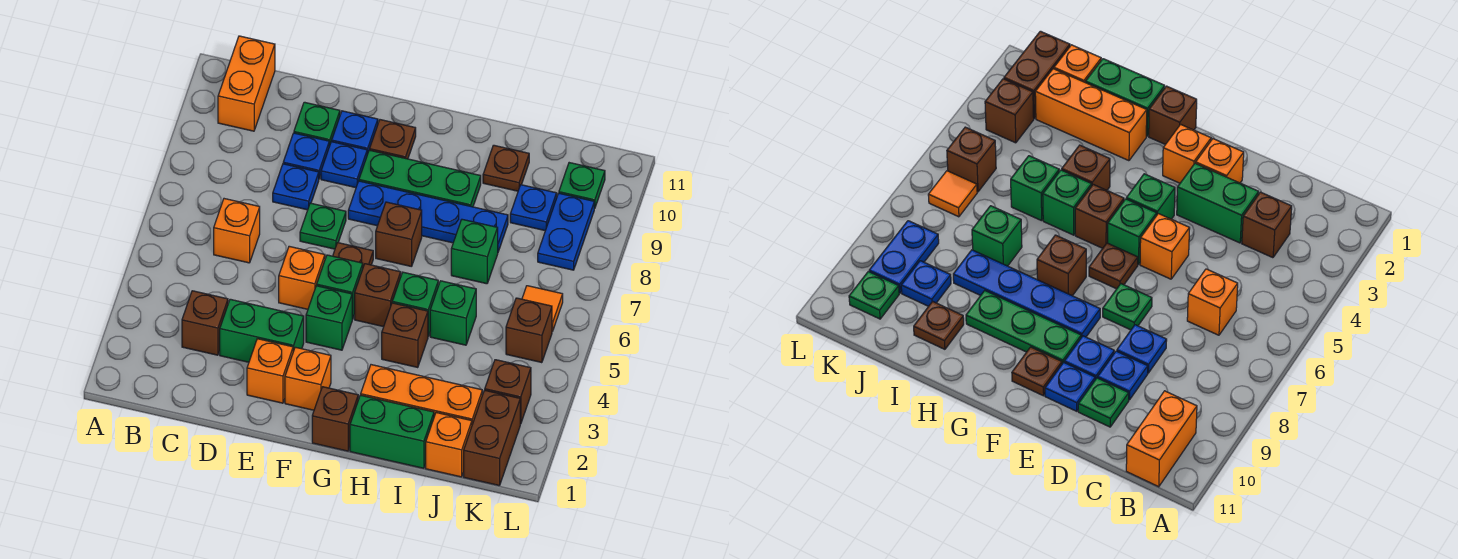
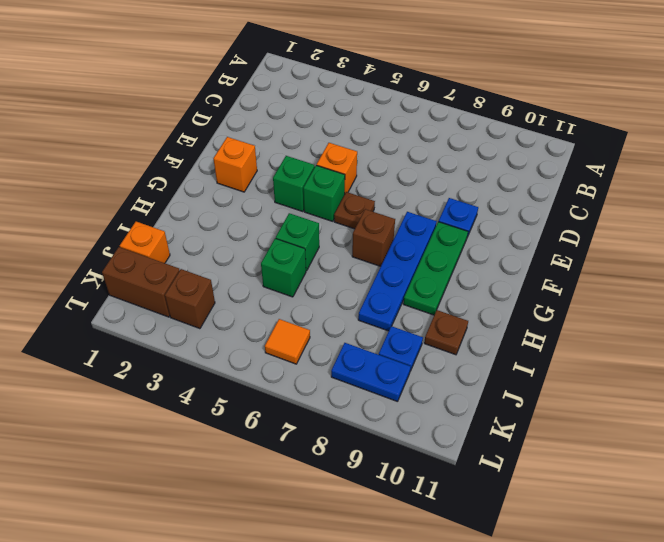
none -> orange 1x2 brick [218,36,275,131]
none -> brown 1x1 brick [182,291,228,355]
none -> orange 1x1 brick [214,199,260,263]
none -> green 1x2 brick [220,299,304,362]

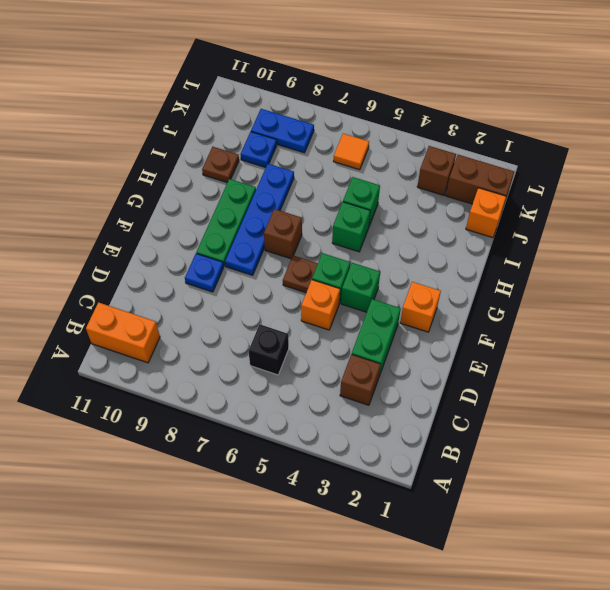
black 1x1 brick [249,324,289,375] -> orange 1x1 brick [214,199,260,263]
none -> blue 1x1 plate [273,164,319,210]
none -> blue 1x1 plate [283,133,329,178]
none -> green 1x1 plate [294,102,340,146]
none -> orange 1x1 brick [247,339,293,403]

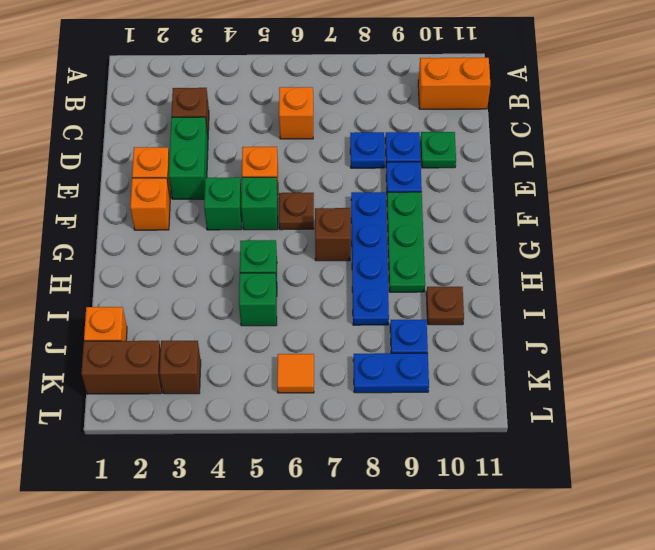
none -> green 1x1 plate [300,203,346,249]
none -> blue 1x1 plate [332,111,378,154]
none -> brown 1x1 plate [370,120,416,159]
none -> brown 1x1 brick [312,387,358,451]

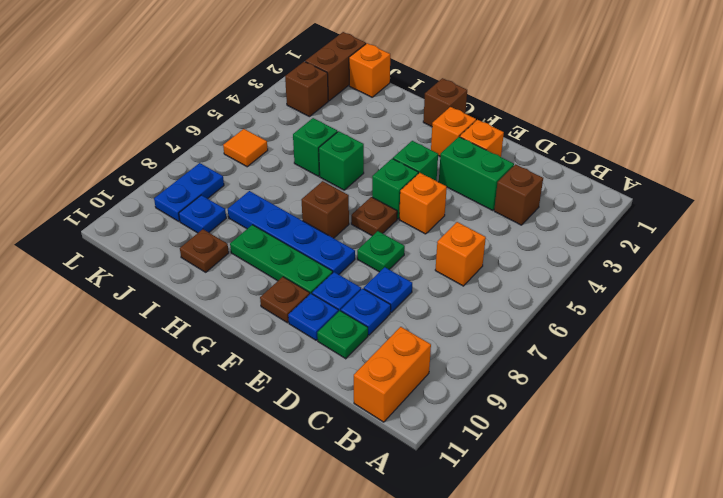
none -> brown 1x1 brick [355,264,401,327]
none -> green 1x2 brick [350,395,434,468]
none -> orange 1x3 brick [361,365,482,424]
none -> brown 1x1 brick [382,303,428,368]

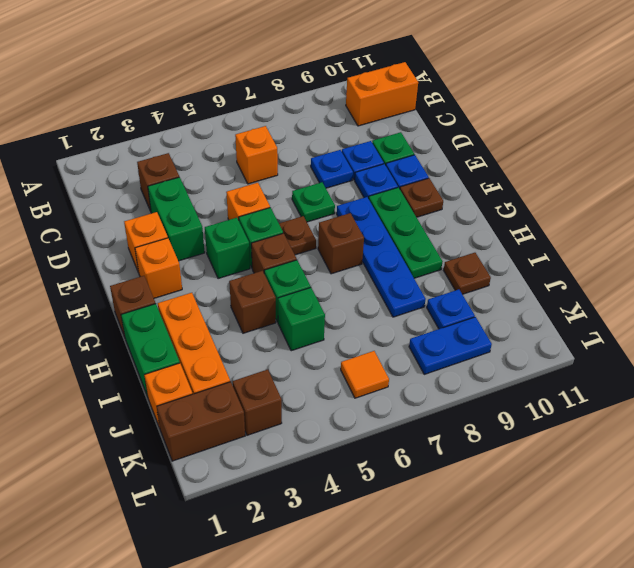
none -> green 1x1 brick [451,219,498,284]
none -> brown 1x1 brick [506,298,552,363]
none -> green 1x1 plate [559,163,605,209]

